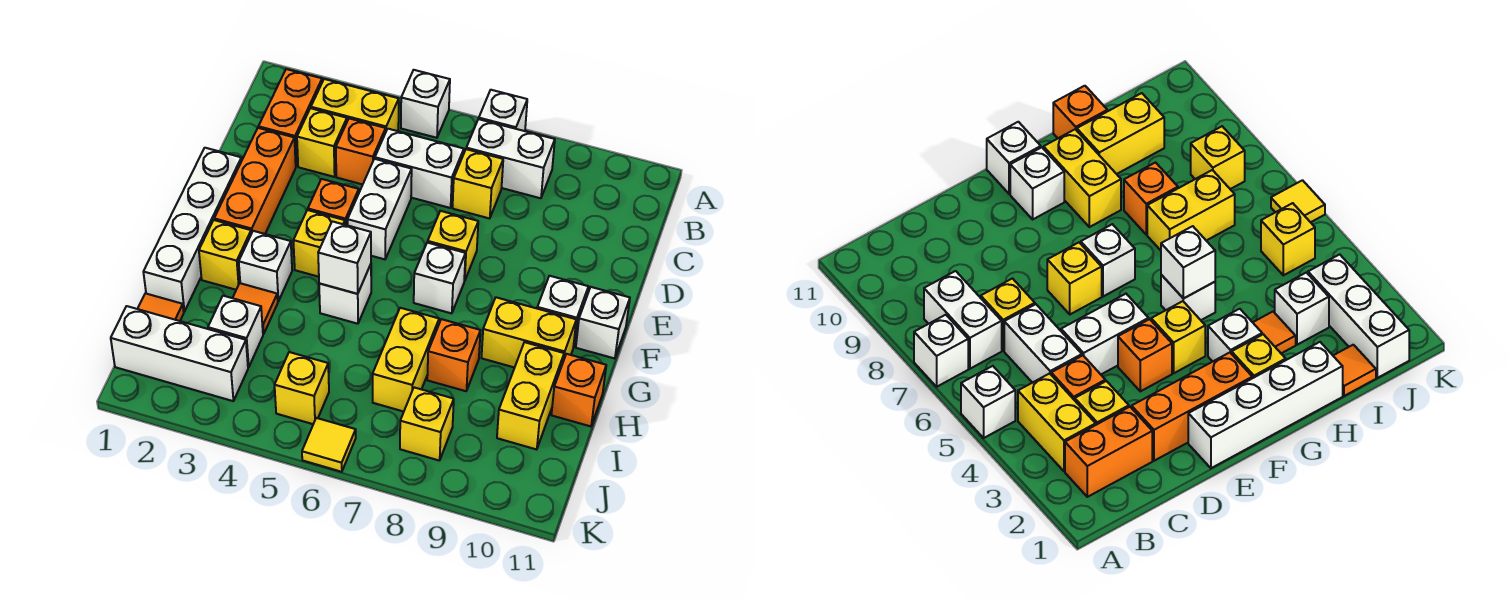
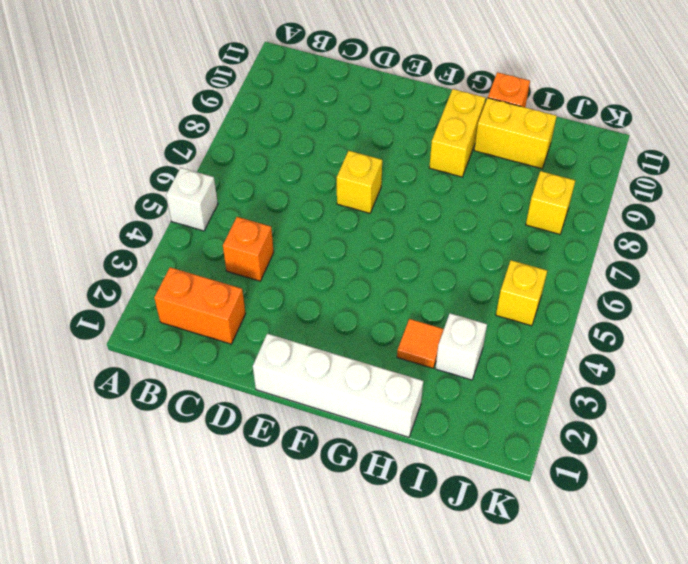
none -> white 1x1 brick [479,90,527,131]
none -> yellow 1x2 brick [311,79,399,131]
none -> white 1x2 brick [466,119,555,198]
none -> yellow 1x1 brick [297,108,347,177]

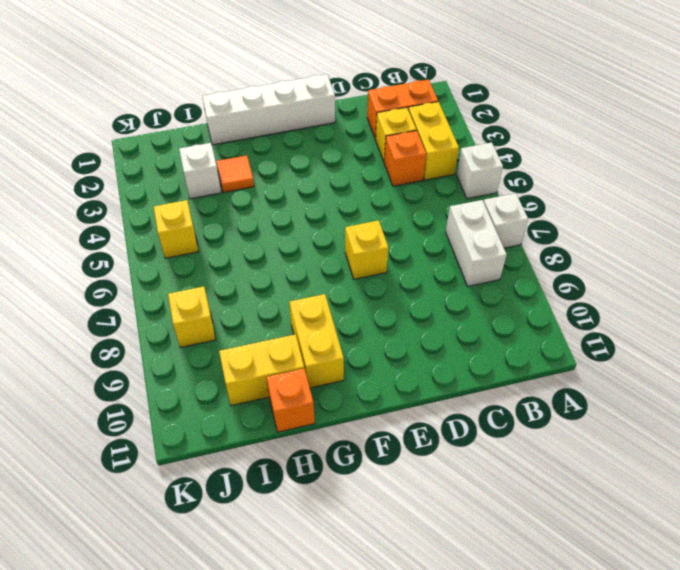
none -> white 1x2 brick [375,129,464,208]
none -> yellow 1x1 brick [453,149,503,219]
none -> orange 1x3 brick [214,128,296,234]
none -> white 1x2 brick [348,159,412,259]

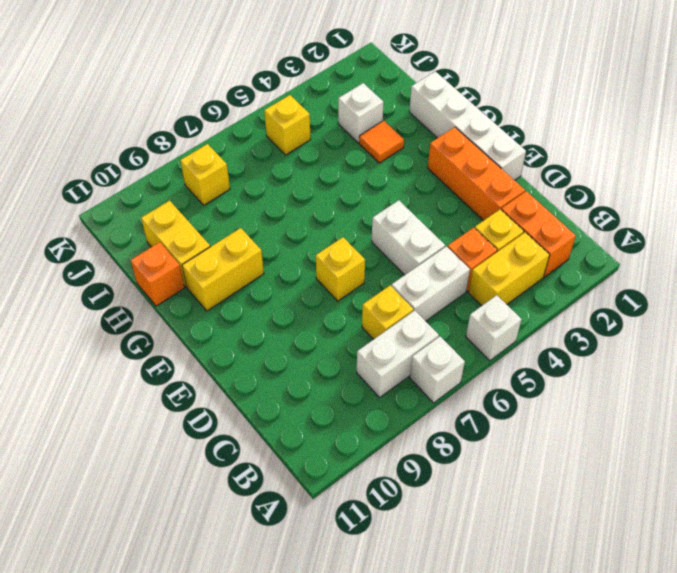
none -> orange 1x1 brick [308,179,359,225]
none -> yellow 1x1 brick [293,210,345,277]
none -> white 1x1 brick [414,242,466,313]
none -> white 1x1 brick [537,276,588,347]

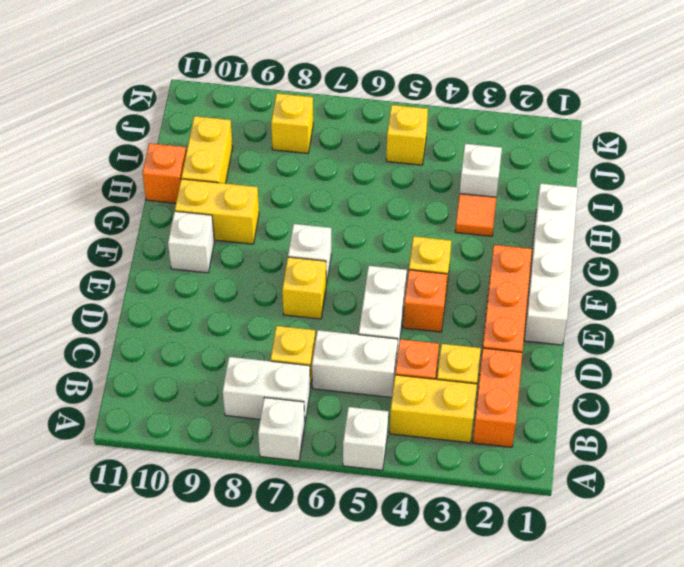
none -> white 1x1 brick [576,287,630,359]
none -> yellow 1x1 brick [199,220,251,290]
none -> white 1x1 brick [239,231,292,301]
none -> white 1x1 brick [319,264,371,324]

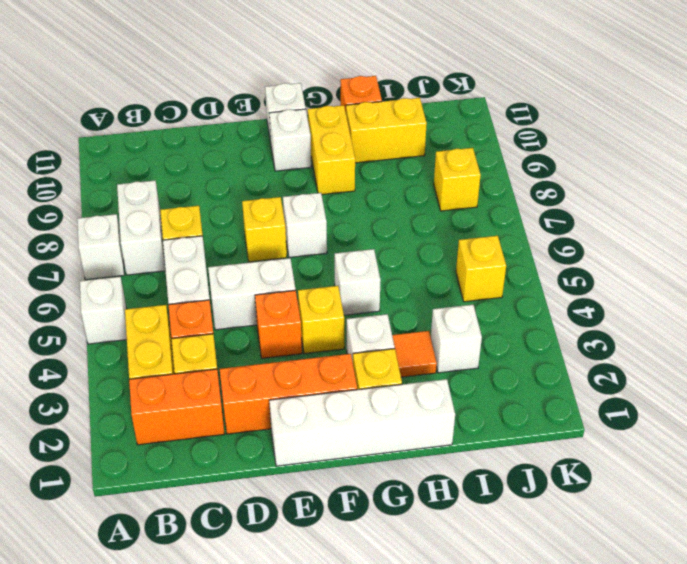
none -> yellow 1x2 brick [373,308,439,412]
none -> orange 1x1 brick [427,319,480,391]
none -> orange 1x1 tile [138,293,184,321]
none -> white 1x3 brick [111,306,248,401]

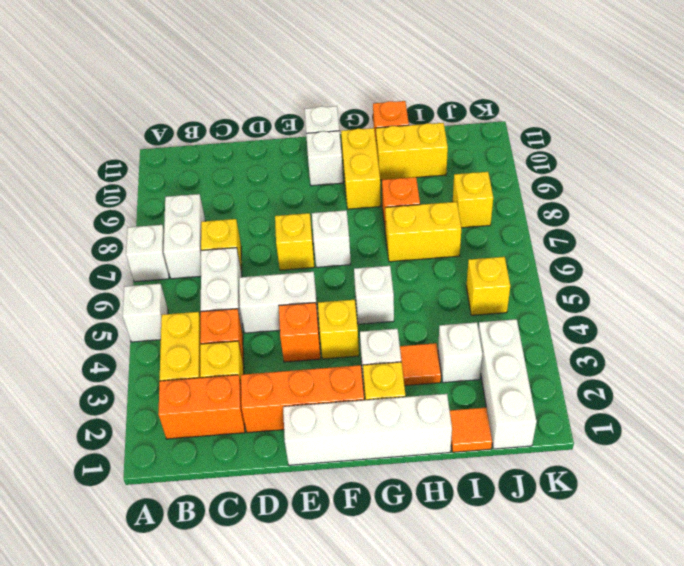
none -> yellow 1x1 tile [302,418,356,472]
none -> white 1x1 brick [318,221,371,294]

